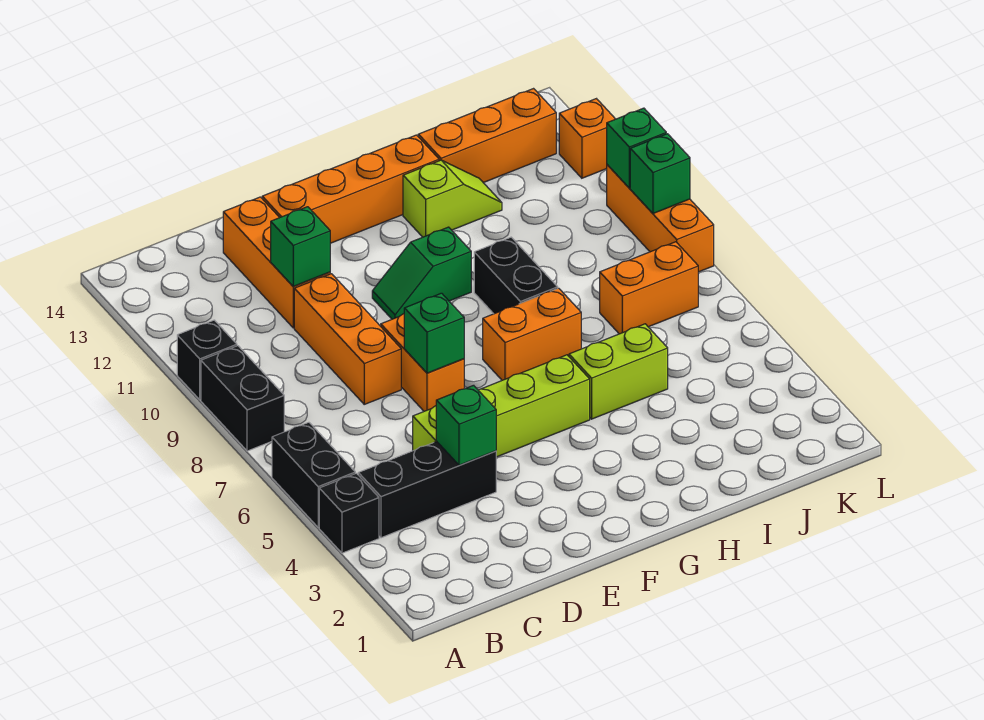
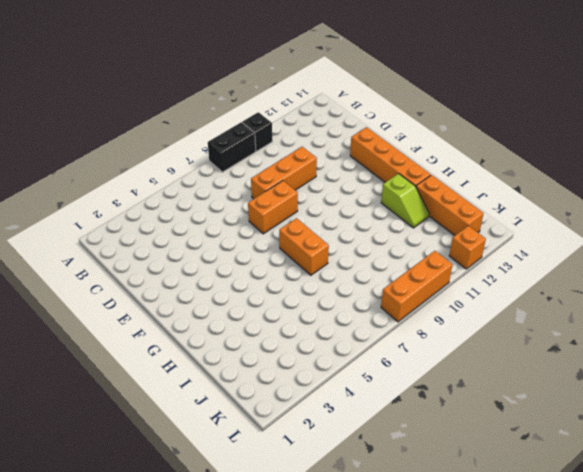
none -> black 1x1 brick [319,473,379,553]
none -> black 1x2 brick [272,422,355,528]
none -> black 1x3 brick [358,442,496,538]

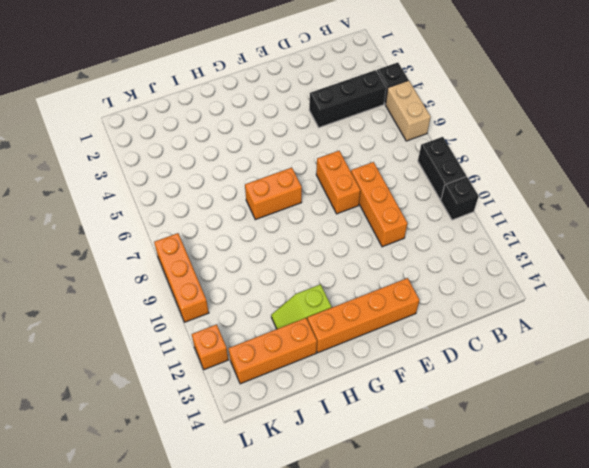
tan 1x2 brick [385,80,431,141] -> black 1x2 brick [272,422,355,528]
none -> lime 1x4 brick [413,355,590,457]
none -> orange 1x3 brick [223,197,330,328]
none -> green 1x2 slope [372,227,471,319]

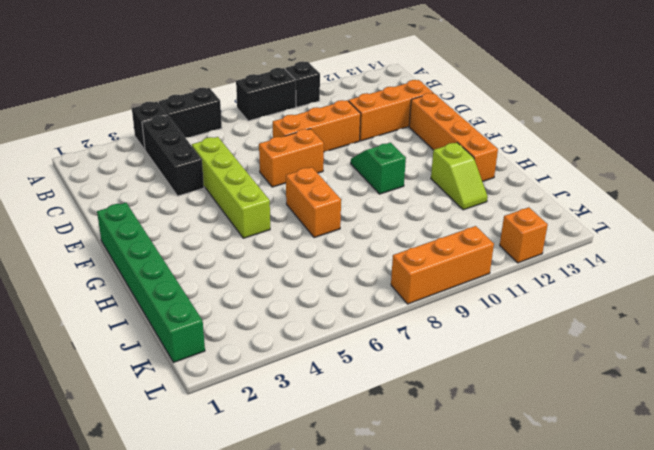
green 1x6 brick [97,203,205,362] -> none
none -> lime 1x2 brick [569,324,668,419]
none -> black 1x2 brick [474,237,558,314]
none -> orange 1x3 brick [418,89,556,183]

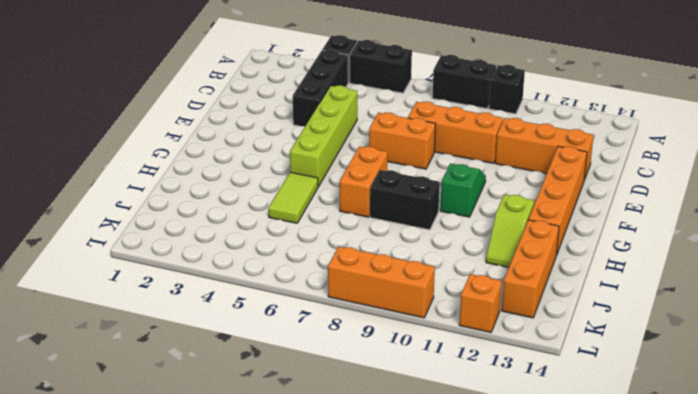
lime 1x2 tile [268,172,318,223] -> lime 1x2 brick [569,324,668,419]
none -> orange 1x2 brick [600,242,698,334]
none -> green 1x1 brick [436,385,496,465]
none -> green 1x1 brick [271,207,330,287]

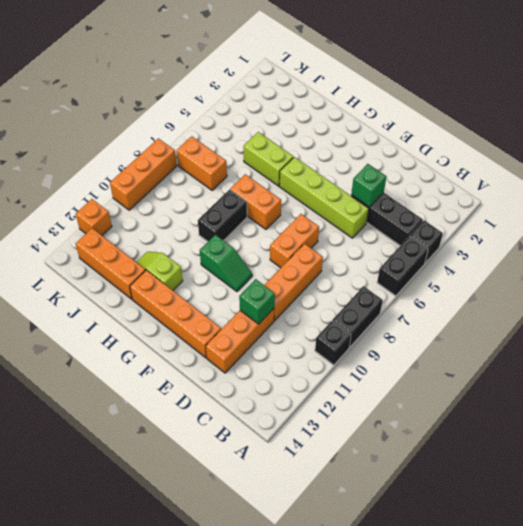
none -> green 1x1 brick [404,293,464,373]
none -> green 1x1 brick [630,134,690,213]
none -> green 1x1 brick [607,108,666,188]

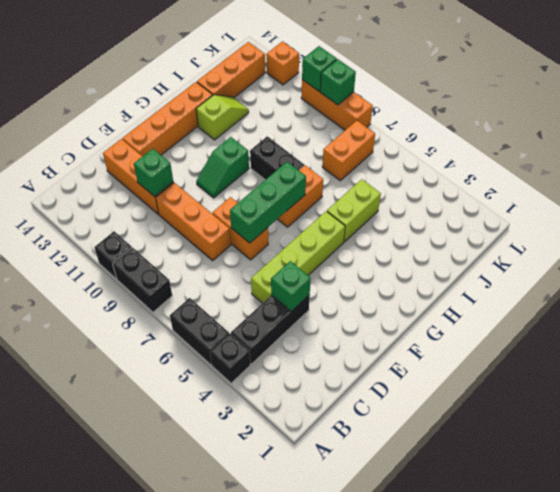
green 1x3 brick [230,162,306,243] -> green 1x1 brick [404,293,464,373]

